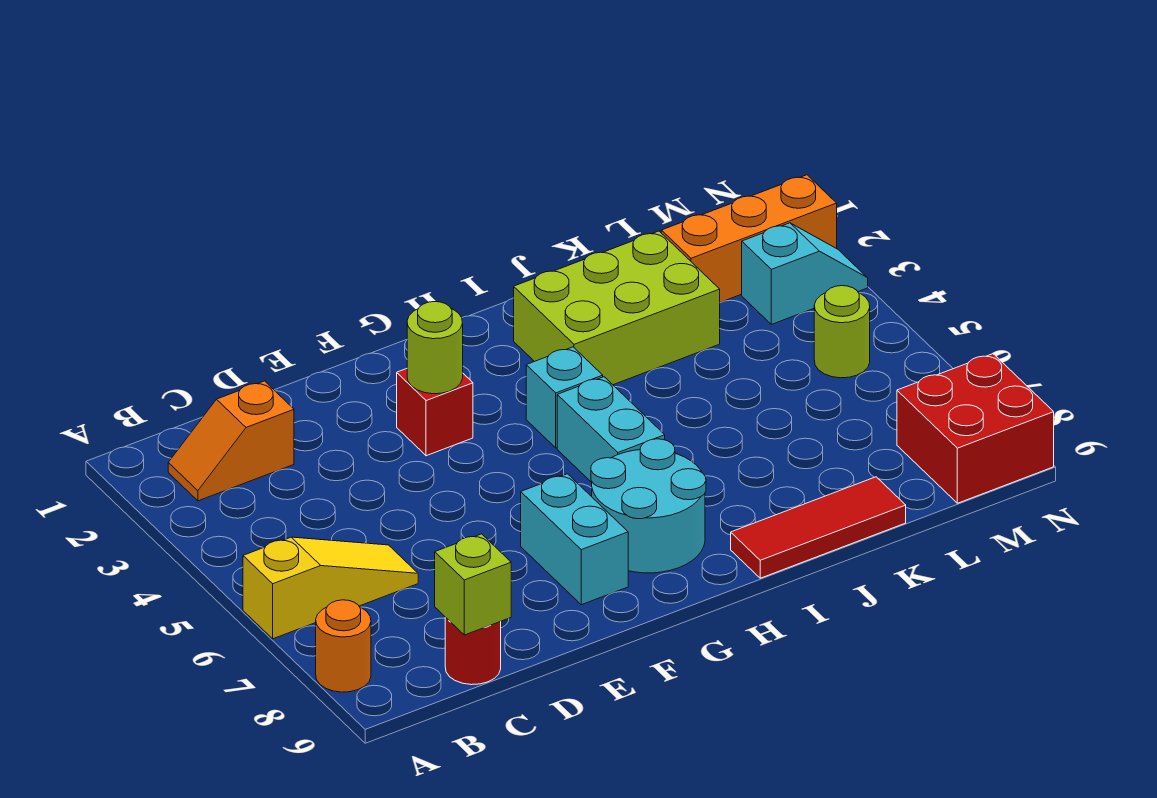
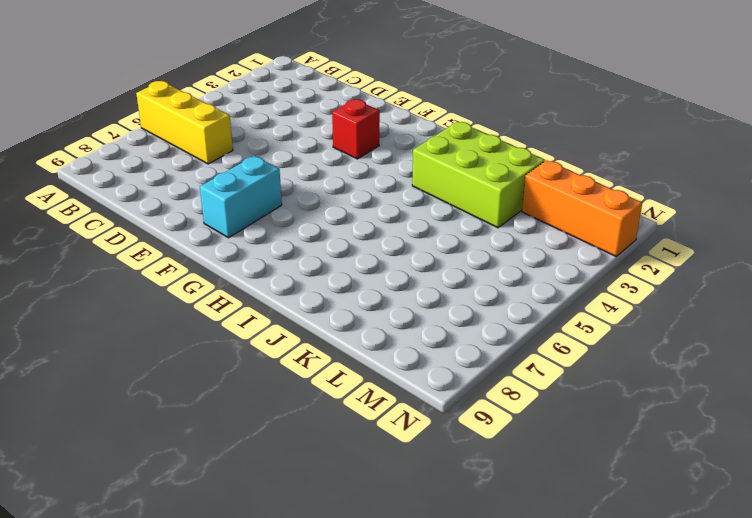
yellow 1x3 brick [136,81,233,164] -> yellow 1x3 slope [243,537,418,639]
none -> orange 1x1 round brick [316,600,371,692]
none -> orange 1x2 slope [168,381,294,501]
none -> red 1x1 round brick [445,617,501,685]

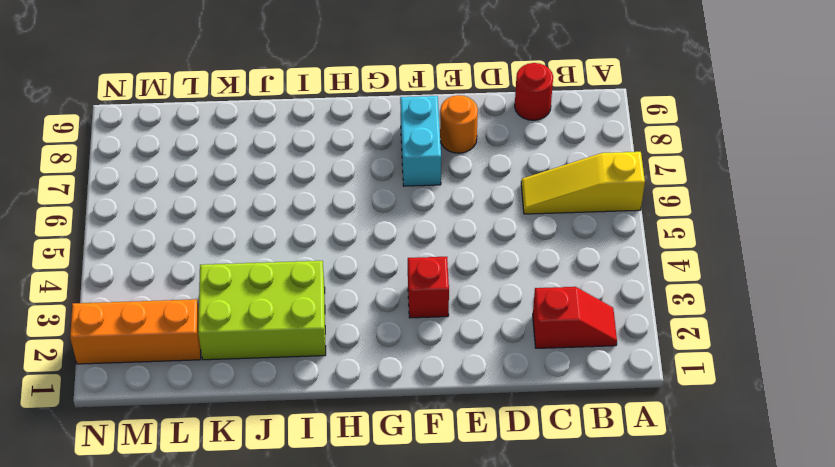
red 1x2 slope [533,287,617,348] -> orange 1x2 slope [168,381,294,501]
orange 1x1 round brick [440,95,478,153] -> orange 1x1 round brick moved to [316,600,371,692]
none -> cyan 2x2 round brick [591,439,706,573]
none -> cyan 1x1 brick [526,347,603,448]
none -> cyan 1x2 brick [557,377,665,482]

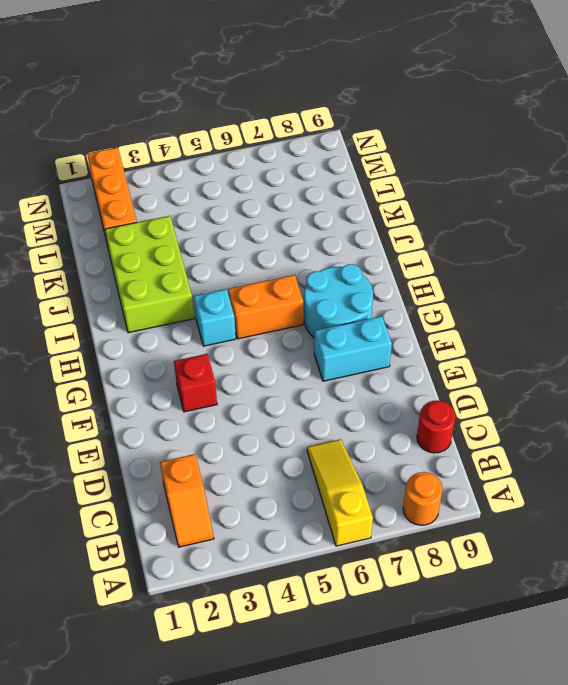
orange 1x2 brick [228,275,303,339] -> cyan 1x2 brick [557,377,665,482]
none -> red 1x3 tile [731,477,906,578]
none -> cyan 1x2 slope [742,223,868,324]
none -> lime 1x1 round brick [814,286,870,378]

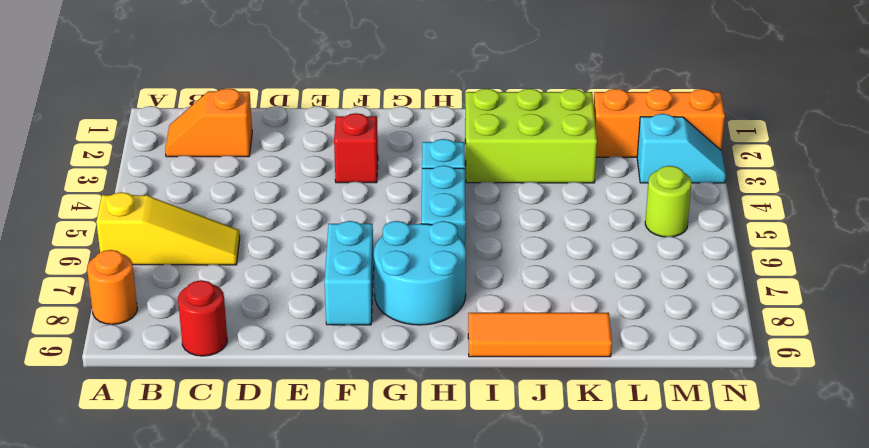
orange 1x3 tile [468,313,612,357] -> red 1x3 tile [731,477,906,578]
none -> red 2x2 brick [897,354,1054,503]
none -> lime 1x1 brick [435,534,511,635]
none -> lime 1x1 round brick [407,302,463,394]

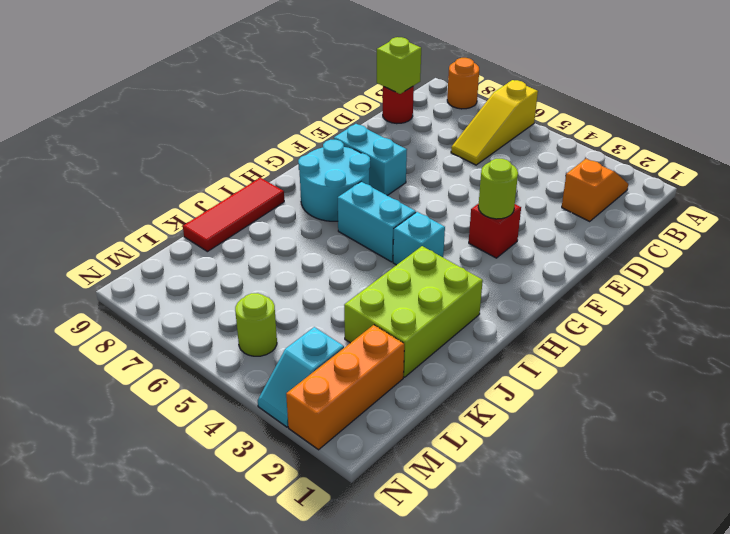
none -> red 2x2 brick [897,354,1054,503]

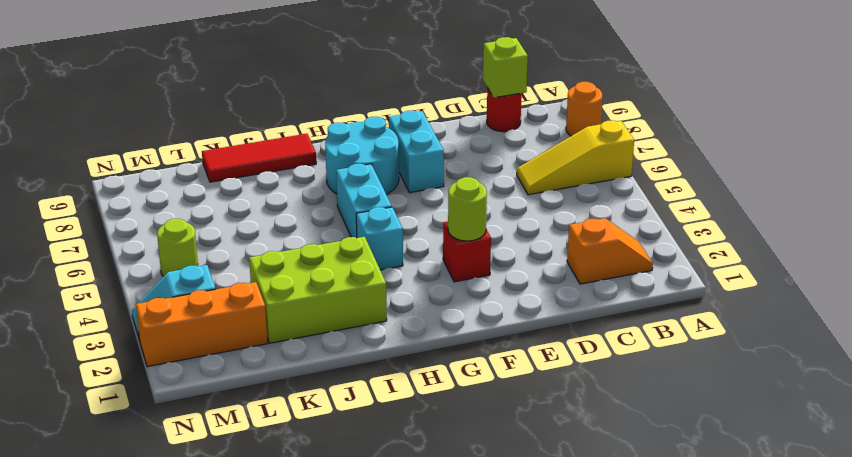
none -> red 2x2 brick [897,354,1054,503]

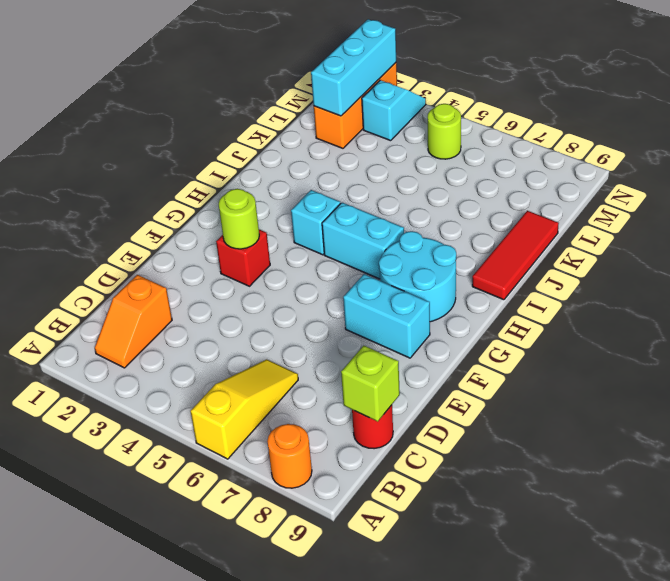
cyan 1x3 brick [311,19,396,116] -> none
none -> lime 2x3 brick [514,231,720,385]
none -> red 2x2 brick [897,354,1054,503]

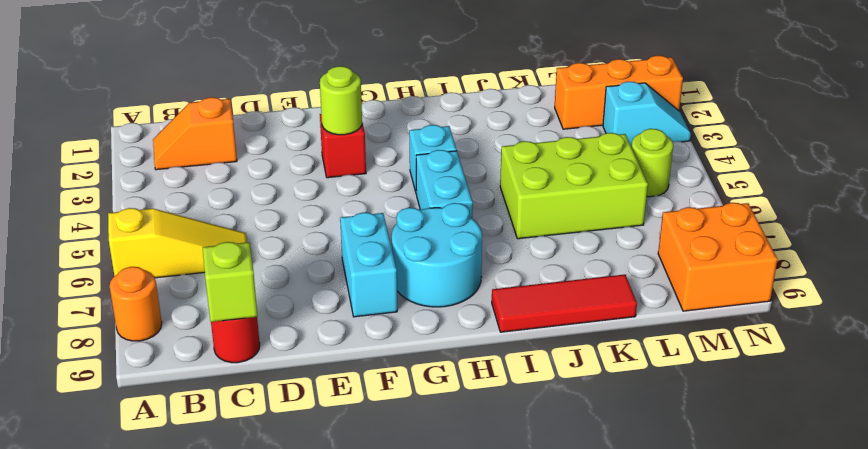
lime 2x3 brick [500,133,648,239] -> lime 2x3 brick moved to [514,231,720,385]
orange 2x2 brick [658,203,778,311] -> red 2x2 brick [897,354,1054,503]

